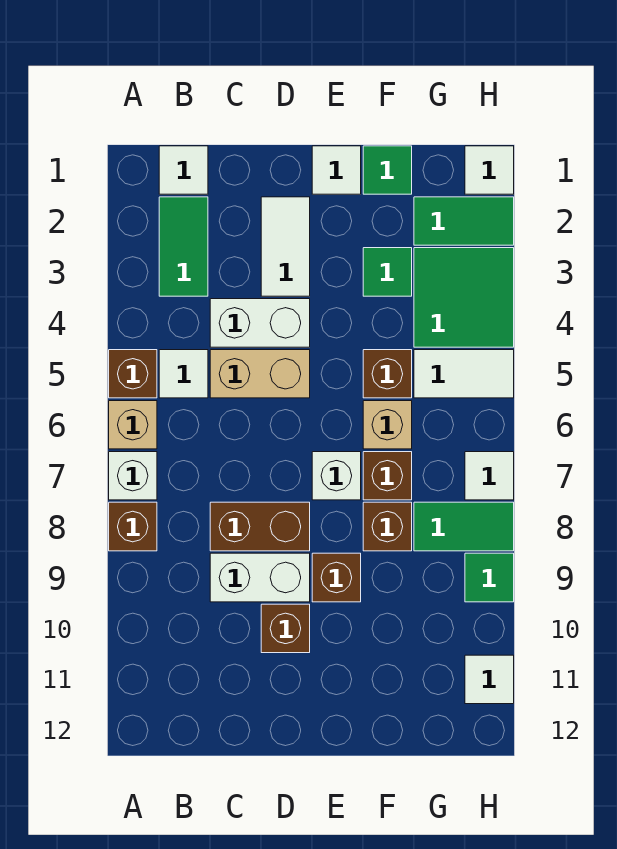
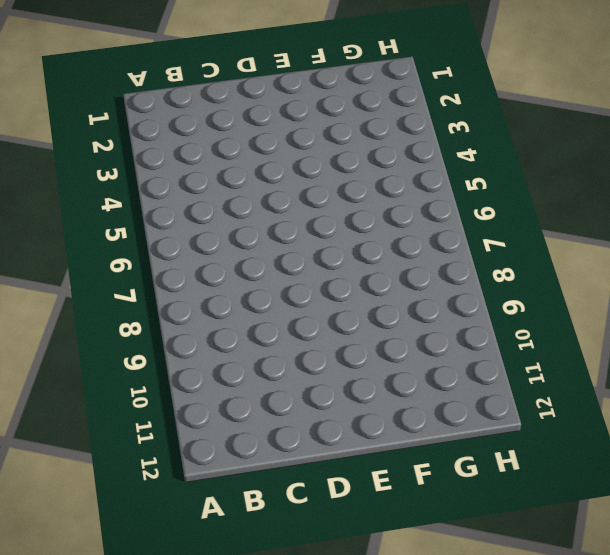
none -> brown 1x1 brick [109,350,157,398]
none -> tan 1x1 brick [109,401,157,449]
none -> white 1x1 brick [109,452,157,500]
none -> brown 1x1 brick [109,502,157,551]

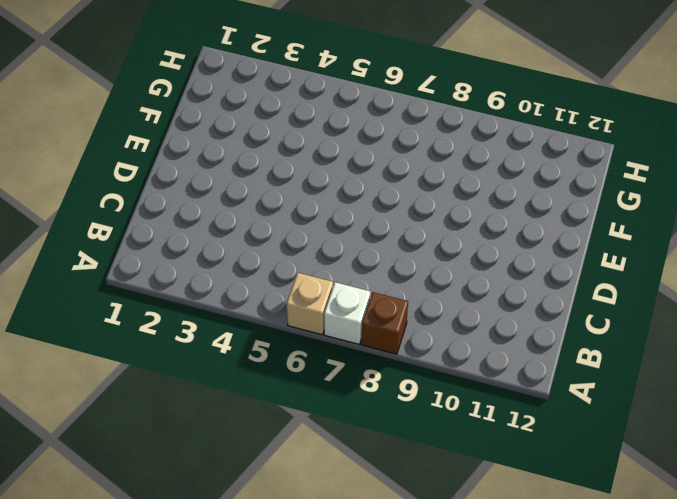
none -> brown 1x1 brick [109,350,157,398]
none -> white 1x1 tile [159,146,208,194]
none -> green 1x2 tile [159,197,208,296]
none -> white 1x1 tile [159,350,208,398]

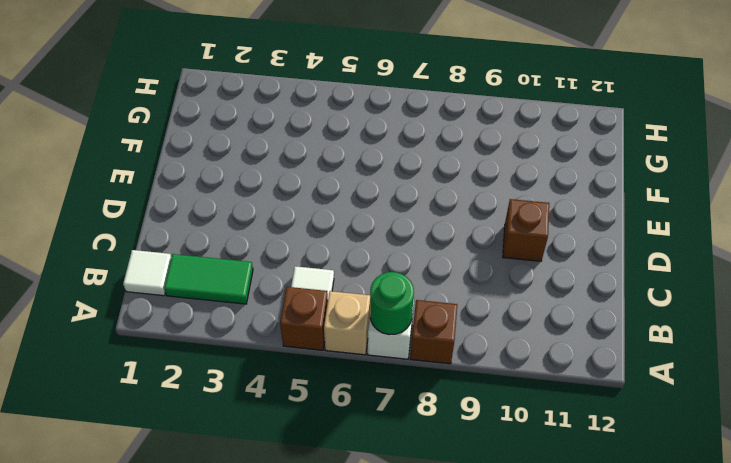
green 1x1 round brick [370,272,414,335] -> none
none -> white 1x2 brick [210,299,310,347]
none -> tan 1x2 brick [210,350,310,398]
none -> brown 1x2 brick [210,502,310,551]
none -> white 1x2 brick [210,553,310,602]

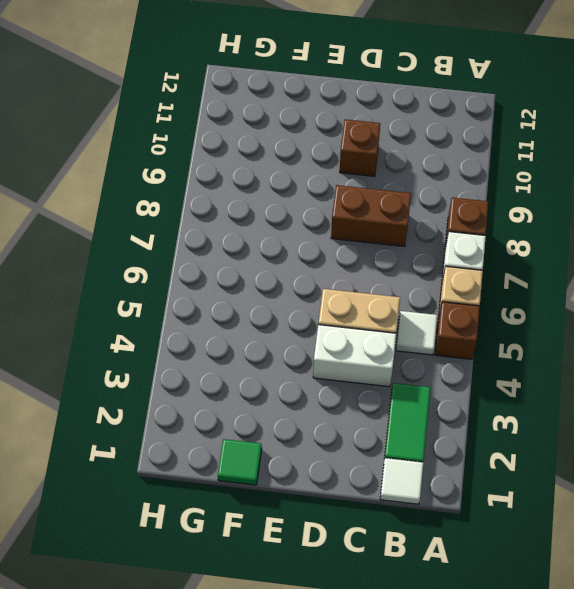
none -> white 1x2 brick [210,553,310,602]
none -> white 1x2 tile [261,197,310,296]
none -> white 1x1 tile [312,146,361,194]
none -> white 1x1 brick [312,452,361,500]

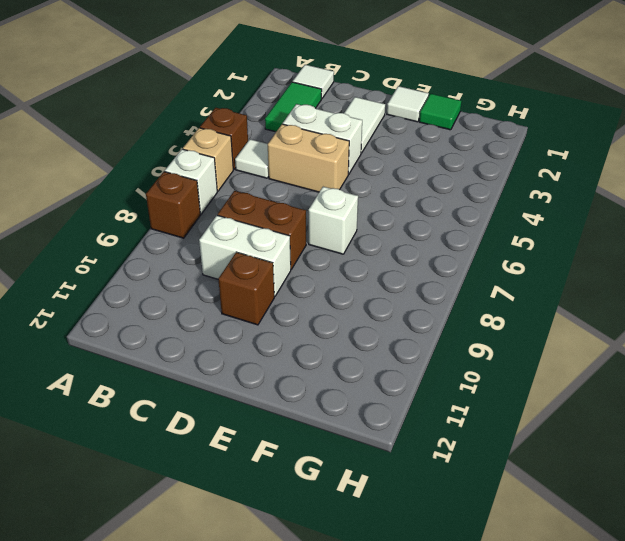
none -> brown 1x1 brick [312,553,361,602]
none -> green 1x1 tile [363,248,412,296]
none -> brown 1x1 brick [363,350,412,398]
none -> tan 1x1 brick [363,401,412,449]

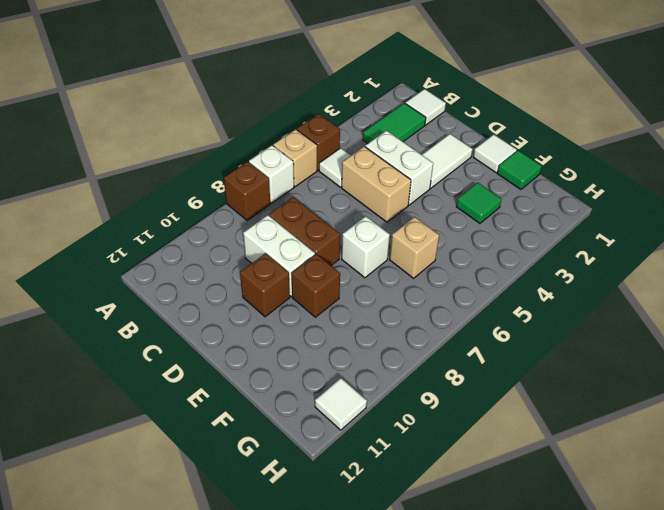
none -> brown 1x1 brick [363,350,412,398]
none -> brown 1x1 brick [363,452,412,500]
none -> brown 1x1 brick [363,502,412,551]
none -> green 1x2 tile [414,197,514,245]

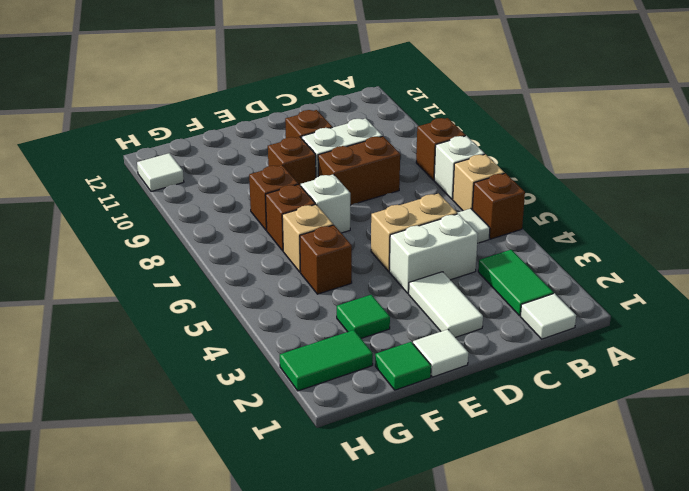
none -> green 2x2 tile [414,248,514,347]
none -> white 1x2 tile [414,350,514,398]
none -> green 1x2 tile [414,502,514,551]
none -> white 1x1 tile [465,146,514,194]

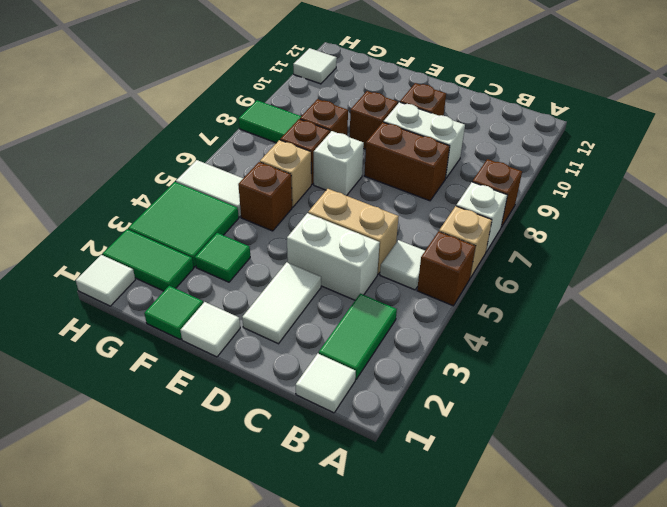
none -> white 1x1 tile [465,452,514,500]
none -> green 1x1 tile [465,553,514,602]

